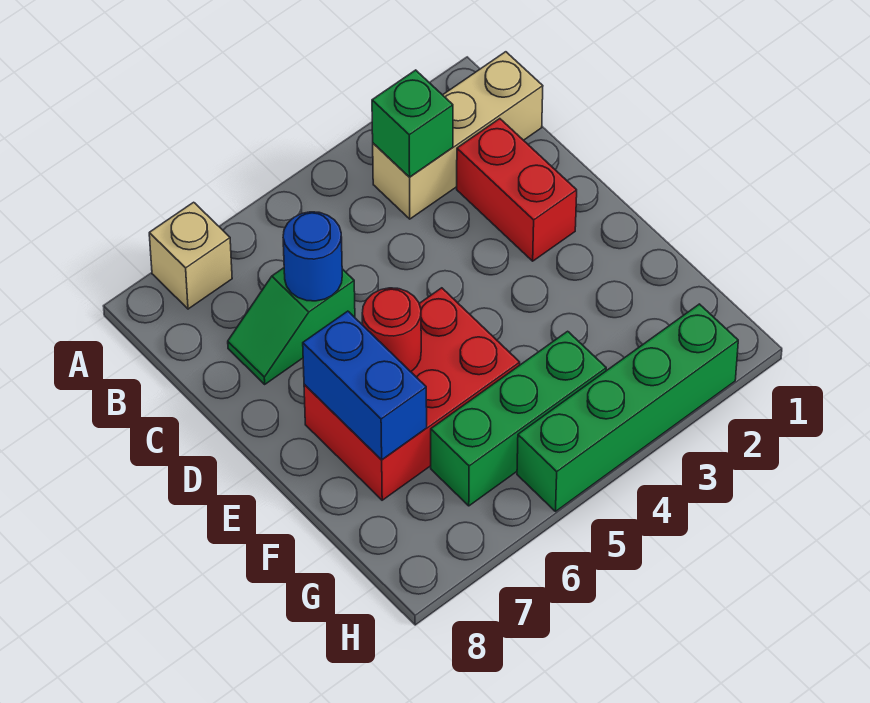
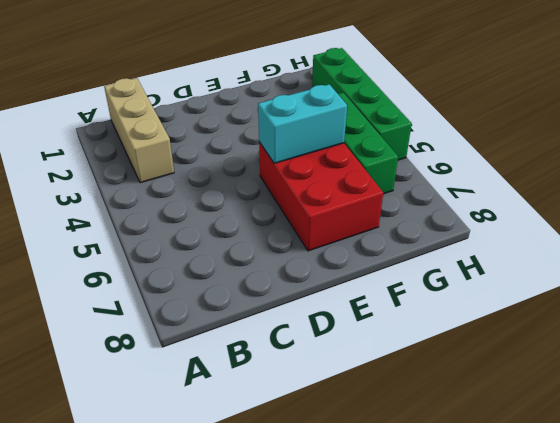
cyan 1x2 brick [258,84,347,163] -> none
none -> tan 1x1 brick [149,202,232,309]
none -> red 1x2 brick [457,119,577,261]

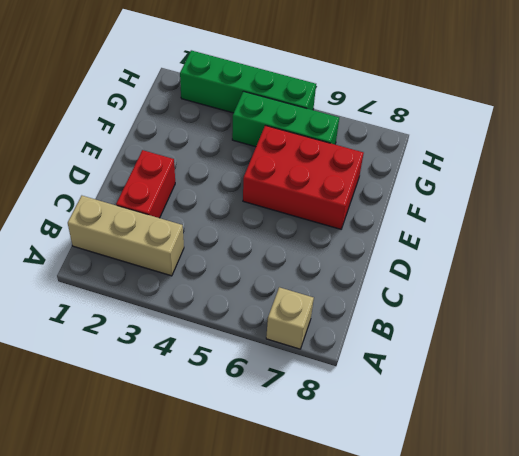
none -> green 1x2 slope [228,268,355,384]
none -> green 1x1 brick [372,70,453,177]

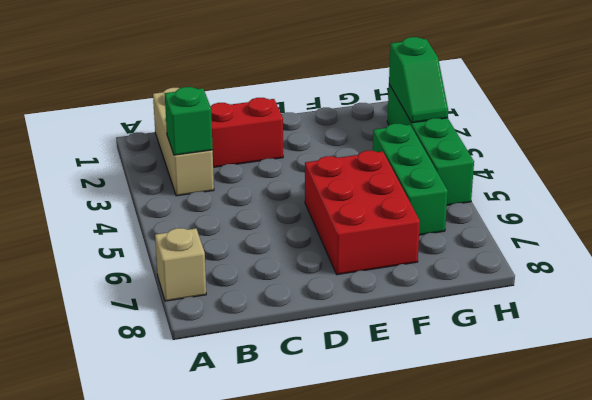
green 1x2 slope [389,37,448,123] -> green 1x2 slope moved to [228,268,355,384]
none -> blue 1x1 round brick [283,212,342,301]
none -> red 1x1 round brick [362,288,421,372]

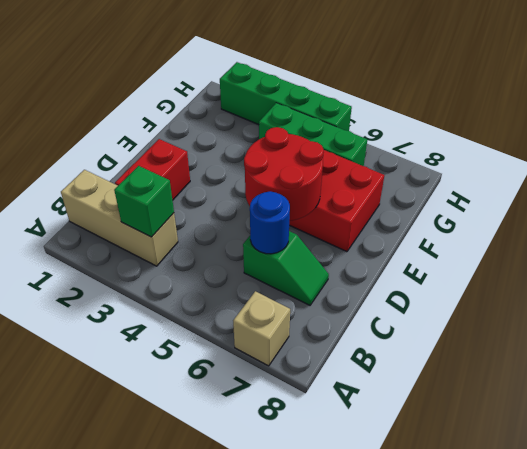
red 2x2 round brick [244,127,324,221] -> red 1x1 round brick [362,288,421,372]
none -> blue 1x2 brick [303,311,427,460]

